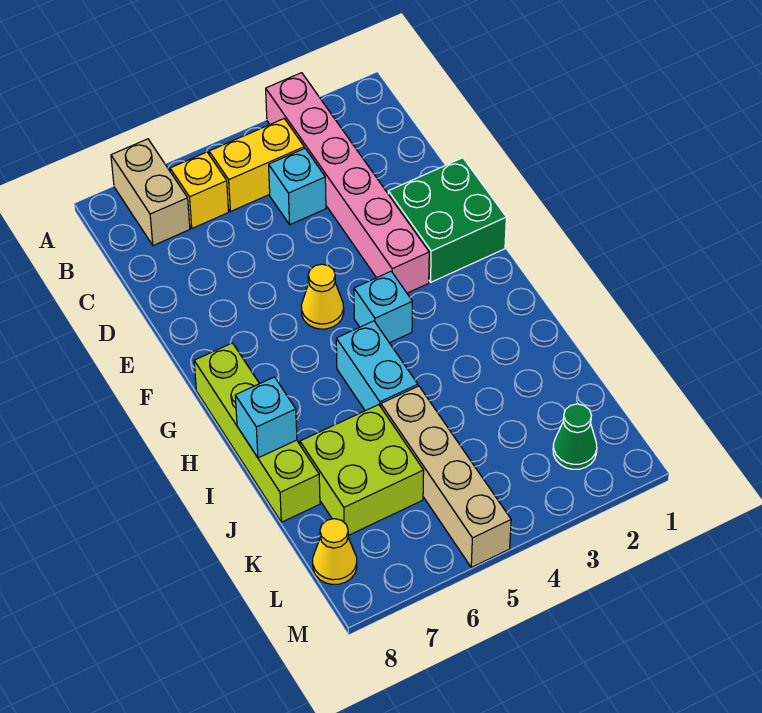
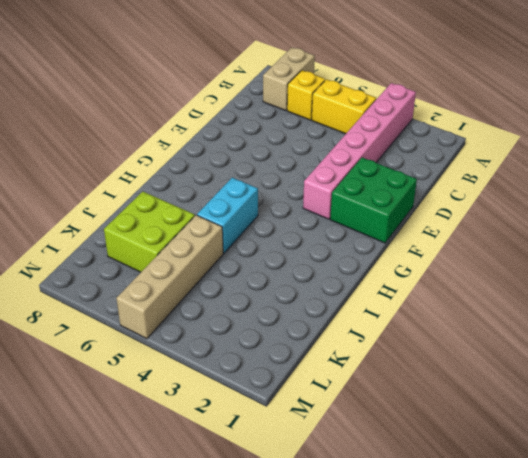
none -> cyan 1x1 brick [269,148,326,225]
none -> yellow 1x1 cone [301,264,344,329]
none -> cyan 1x1 brick [354,271,412,343]

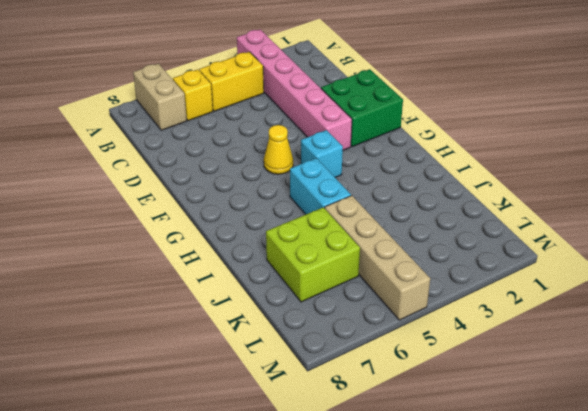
none -> cyan 1x1 brick [269,148,326,225]
none -> lime 1x4 brick [194,343,320,522]
none -> green 1x1 cone [553,404,597,469]

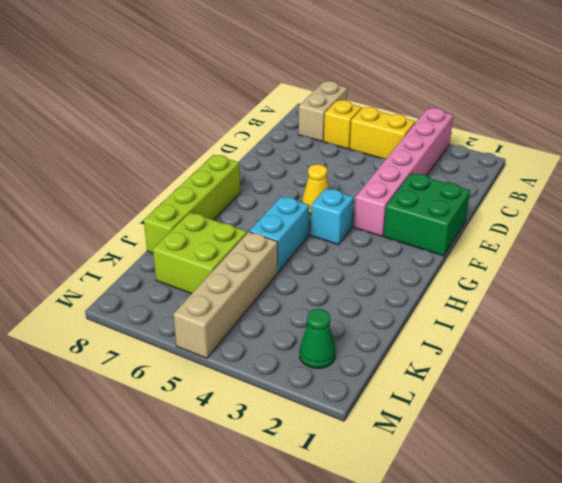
none -> cyan 1x1 brick [269,148,326,225]
none -> yellow 1x1 cone [313,519,357,584]
none -> cyan 1x1 brick [235,377,297,458]

